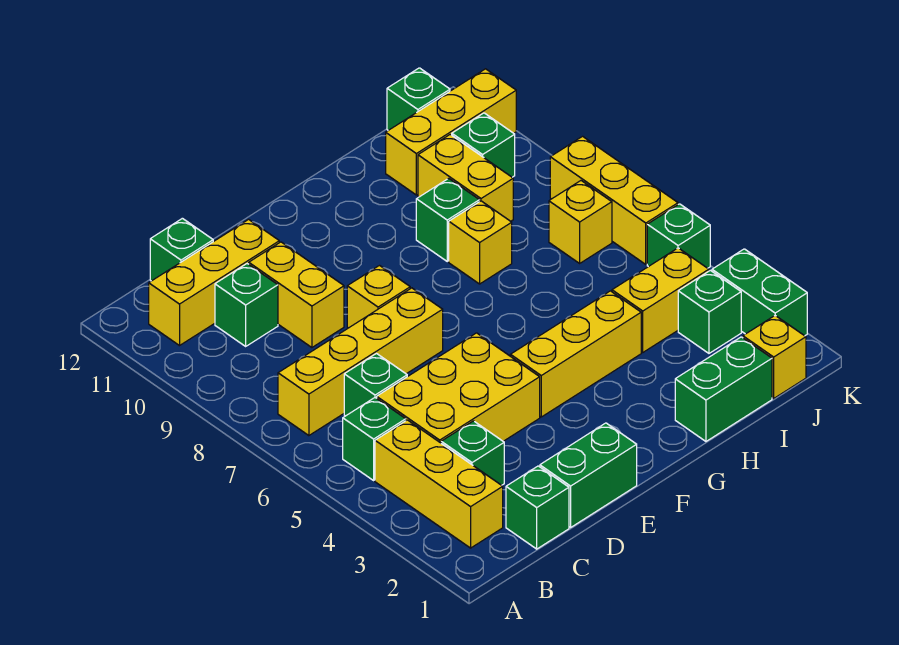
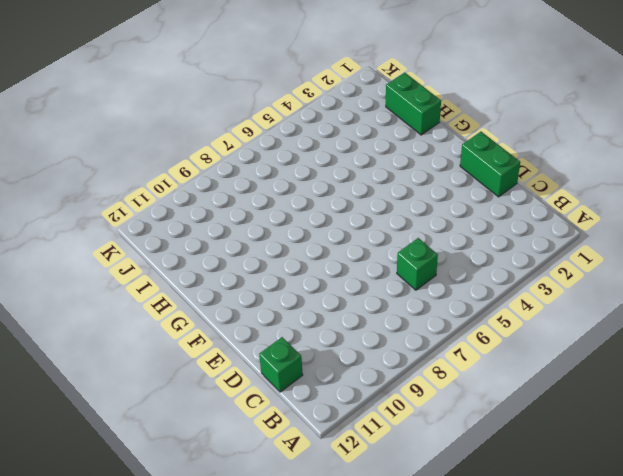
none -> yellow 1x3 brick [375,420,503,548]
none -> green 1x1 brick [343,398,406,480]
none -> yellow 1x4 brick [278,288,443,436]

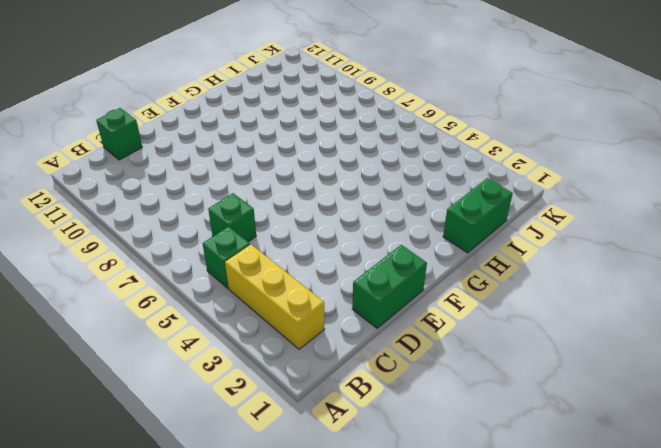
none -> yellow 1x4 brick [278,288,443,436]
none -> yellow 1x3 brick [149,219,279,346]
none -> green 1x1 brick [506,466,569,549]

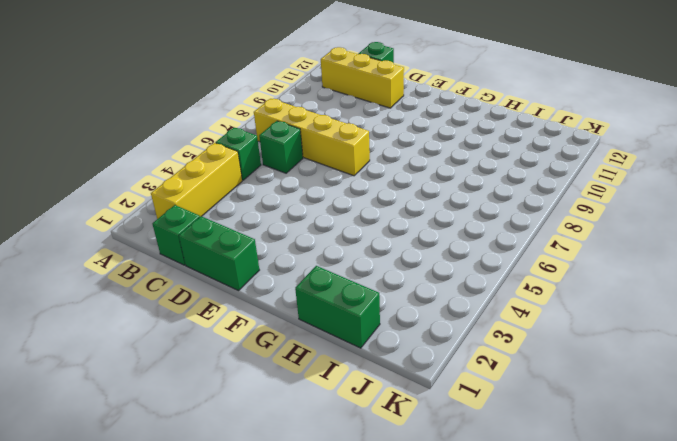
none -> green 1x1 brick [441,421,504,485]
none -> yellow 2x3 brick [377,333,540,443]
none -> green 1x1 brick [215,264,278,346]

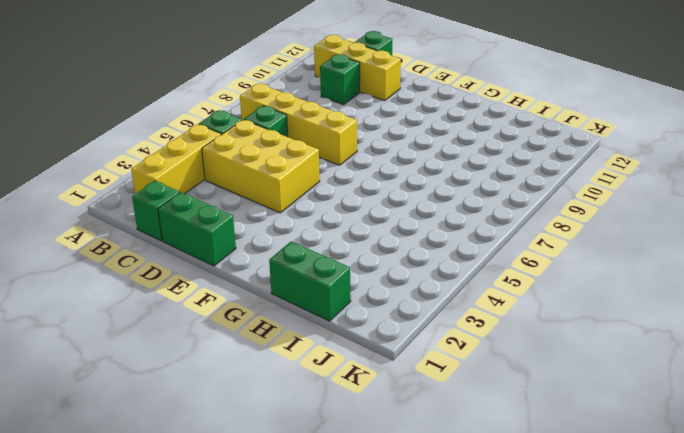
none -> green 1x1 brick [441,421,504,485]
none -> yellow 1x2 brick [249,242,344,347]
none -> yellow 1x1 brick [347,266,410,328]

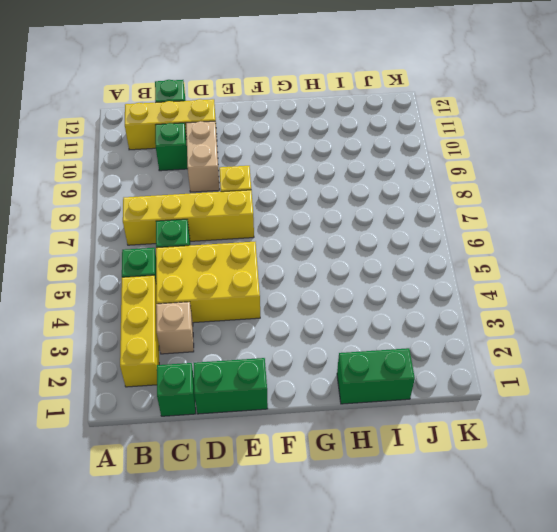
tan 1x1 brick [156,302,194,354] -> green 1x1 brick [441,421,504,485]
tan 1x2 brick [186,121,220,192] -> yellow 1x2 brick [249,242,344,347]
none -> yellow 1x3 brick [510,291,641,417]
none -> yellow 1x1 brick [449,201,512,284]
none -> green 1x1 brick [416,178,479,261]

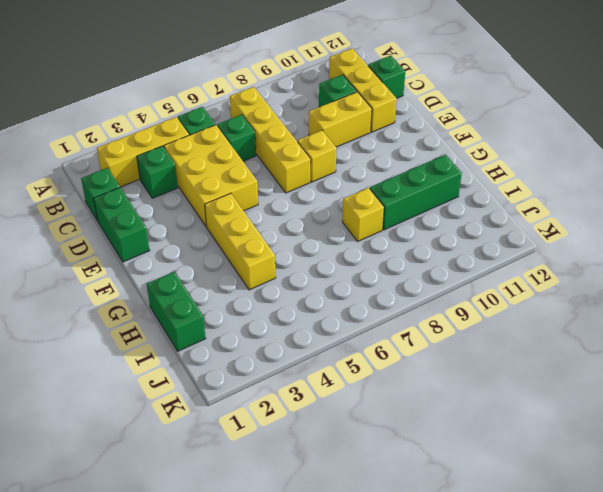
green 1x3 brick [370,155,462,230] -> green 1x1 brick [416,178,479,261]
none -> yellow 1x2 brick [612,248,709,352]
none -> yellow 1x2 brick [418,134,513,221]
none -> yellow 1x3 brick [386,69,516,195]

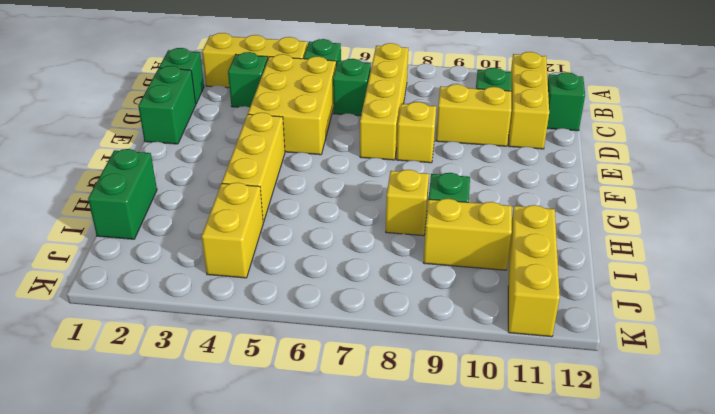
none -> yellow 1x1 brick [743,316,806,398]
none -> green 1x1 brick [678,270,741,353]
none -> yellow 1x1 brick [549,181,612,263]

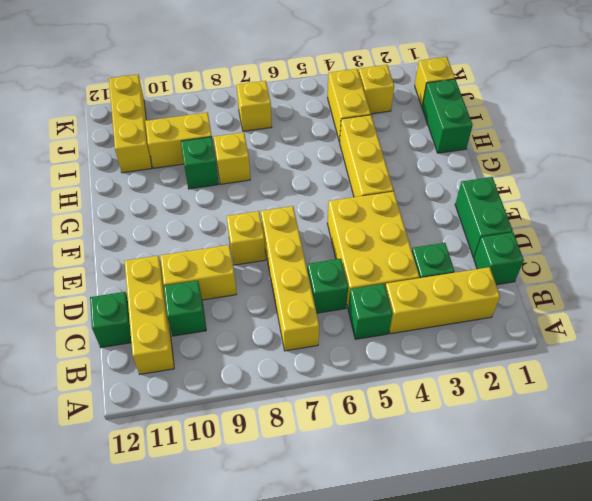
yellow 1x1 brick [359,65,394,114] -> green 1x1 brick [678,270,741,353]
none -> green 1x1 brick [452,113,515,177]
none -> green 1x1 brick [387,68,450,130]
none -> green 1x2 brick [712,249,807,336]

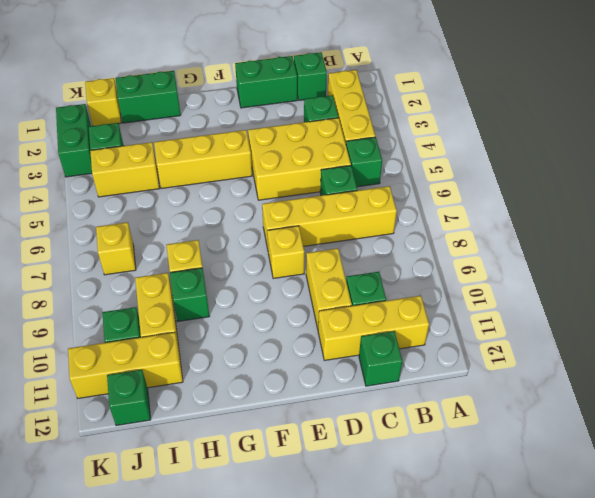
none -> green 1x1 brick [647,204,710,268]
none -> yellow 1x3 brick [550,136,678,264]

